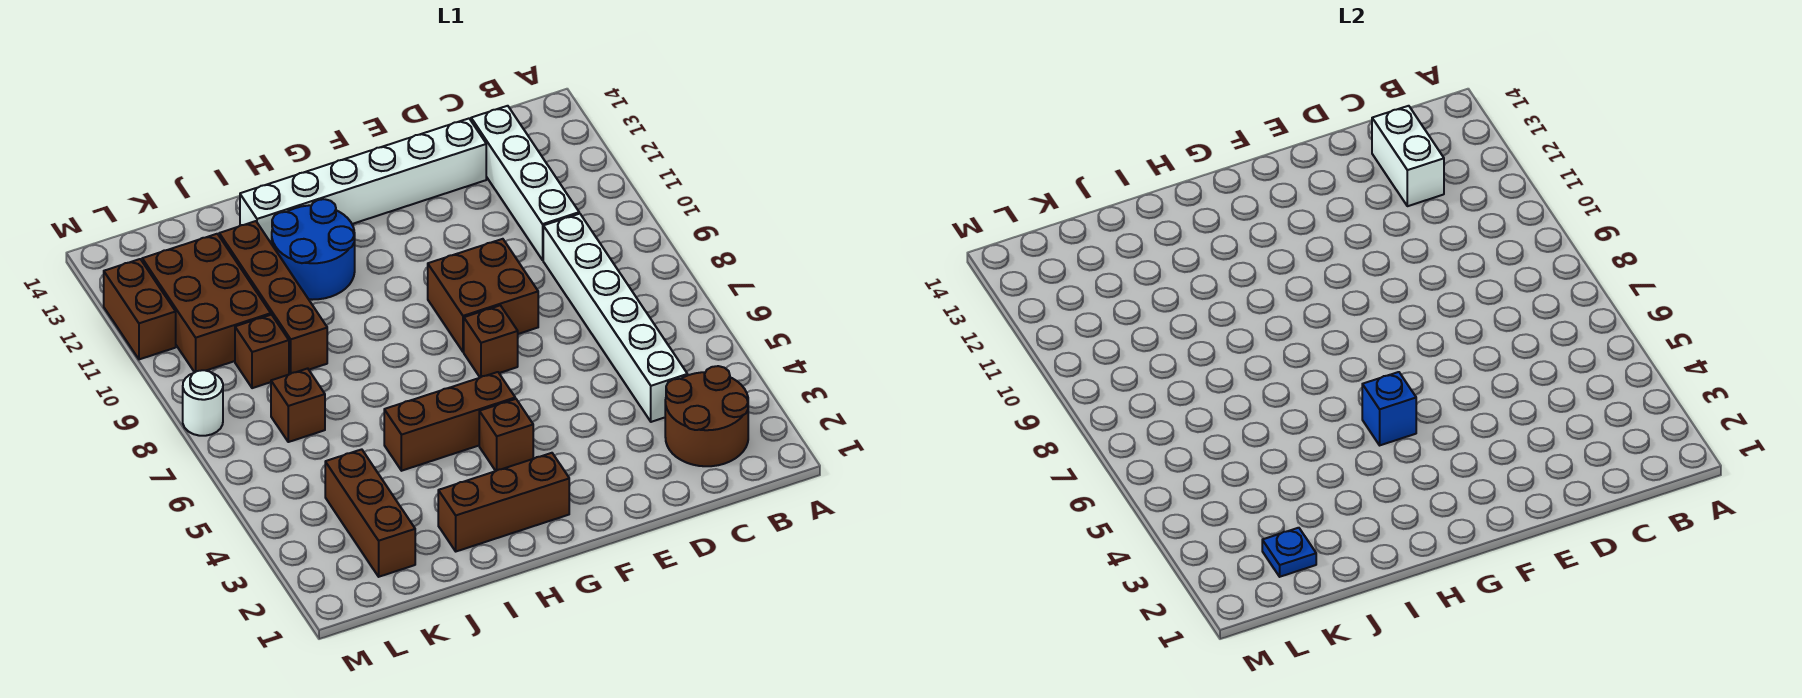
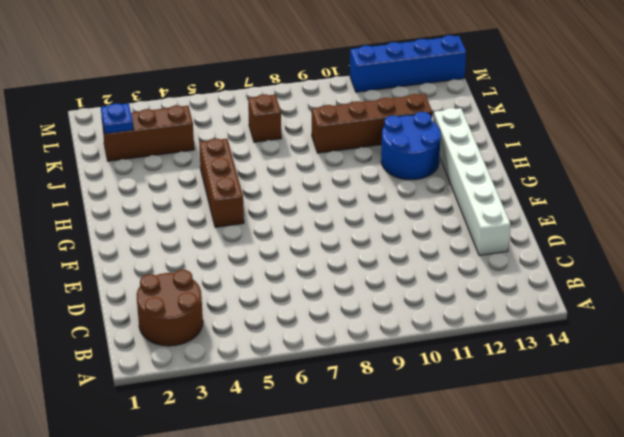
blue 1x4 brick [350,35,466,92] -> brown 1x2 brick [104,259,176,359]
none -> white 1x6 brick [543,214,688,422]
none -> white 1x4 brick [471,106,579,260]
none -> brown 2x2 brick [428,239,538,352]

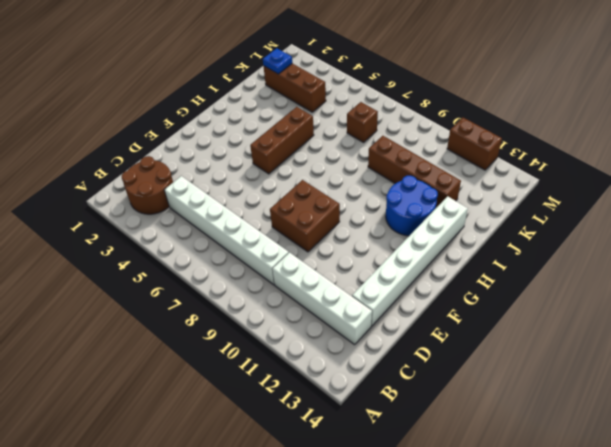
none -> brown 1x1 brick [464,305,518,378]
none -> brown 1x3 brick [438,453,569,551]
none -> brown 1x1 brick [479,399,533,471]

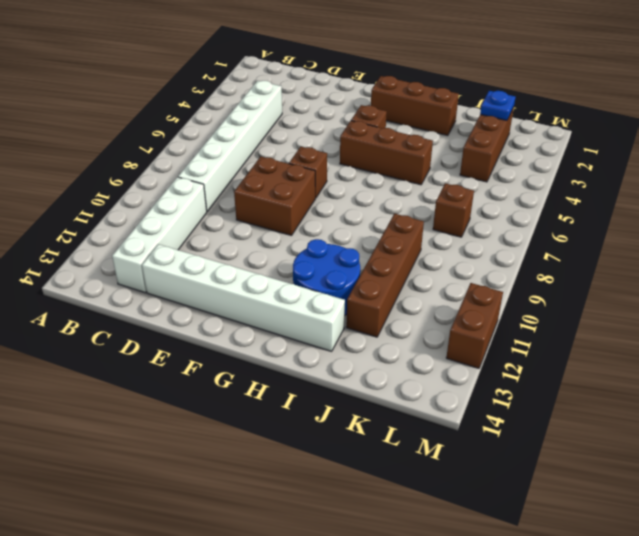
none -> brown 2x2 round brick [665,366,748,466]
none -> brown 1x1 brick [235,315,289,388]
none -> brown 2x3 brick [142,234,271,372]

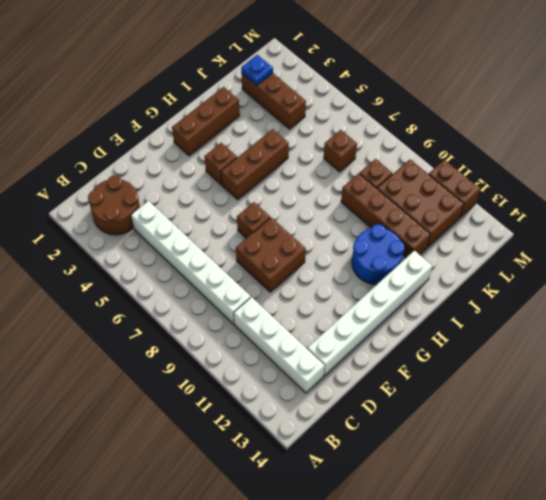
none -> white 1x1 round brick [183,370,223,436]
none -> white 1x2 brick [1372,106,1444,206]
none -> blue 1x1 brick [1362,372,1416,445]

